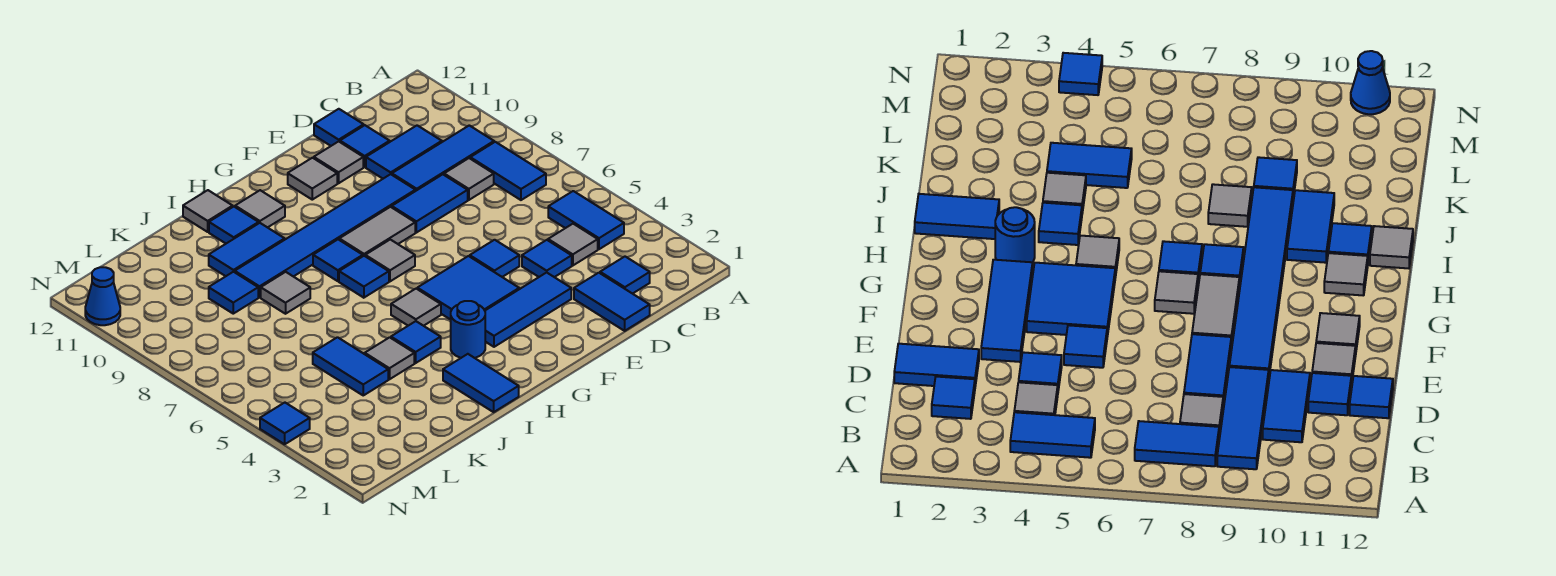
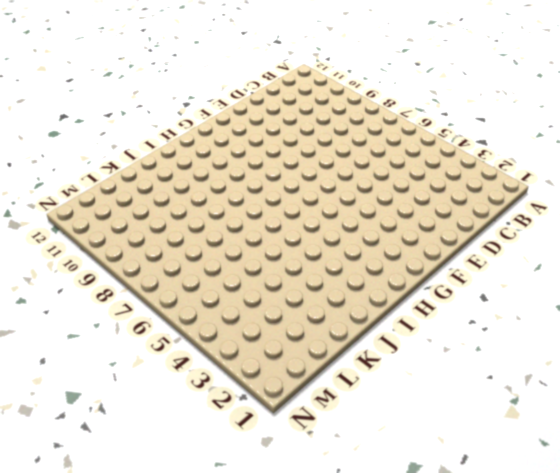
none -> blue 1x2 tile [548,191,624,249]
none -> blue 1x2 tile [470,142,546,200]
none -> blue 1x3 tile [392,125,494,191]
none -> blue 1x1 tile [600,257,650,294]

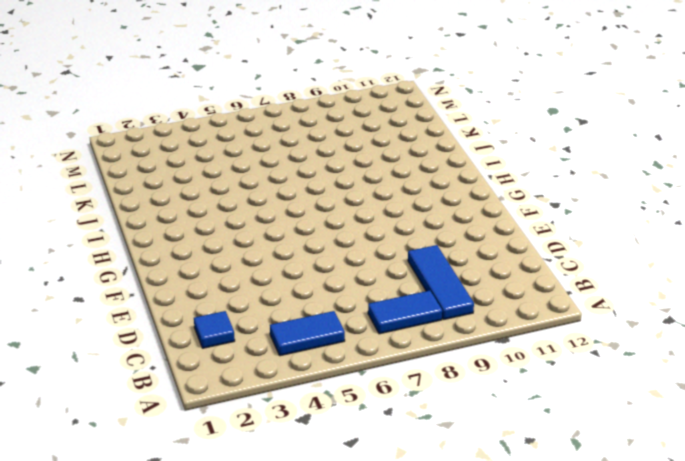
none -> grey 1x1 tile [548,224,598,266]
none -> grey 1x1 tile [444,158,494,200]
none -> blue 1x2 tile [366,125,442,179]
none -> blue 1x2 tile [574,273,650,331]

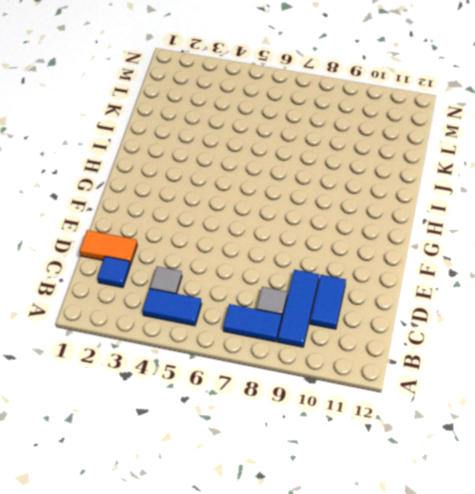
orange 1x2 tile [80,230,137,265] -> blue 1x2 tile [574,273,650,331]
none -> blue 1x1 tile [522,240,572,277]
none -> blue 1x2 tile [392,174,468,233]
none -> blue 1x1 tile [340,125,390,167]
none -> blue 1x1 tile [314,109,364,146]

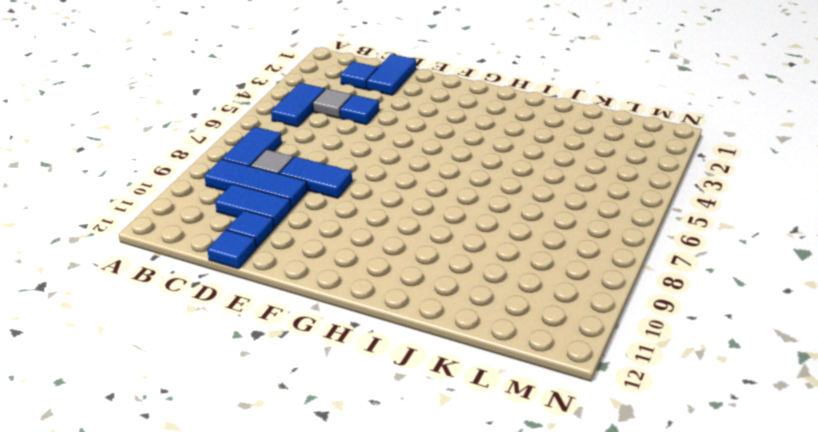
none -> blue 1x3 tile [485,272,571,347]
none -> blue 1x1 tile [470,240,519,277]
none -> blue 1x6 tile [235,174,415,297]
none -> grey 1x1 tile [314,141,363,183]

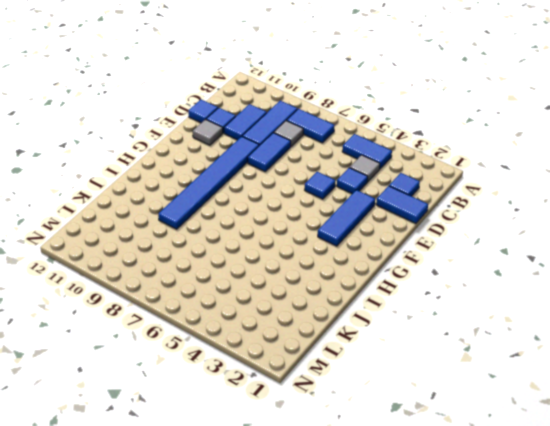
none -> blue 2x2 tile [417,256,519,320]
none -> grey 1x2 tile [339,207,415,256]
none -> grey 1x1 tile [288,158,337,200]
none -> grey 1x1 tile [365,240,415,281]

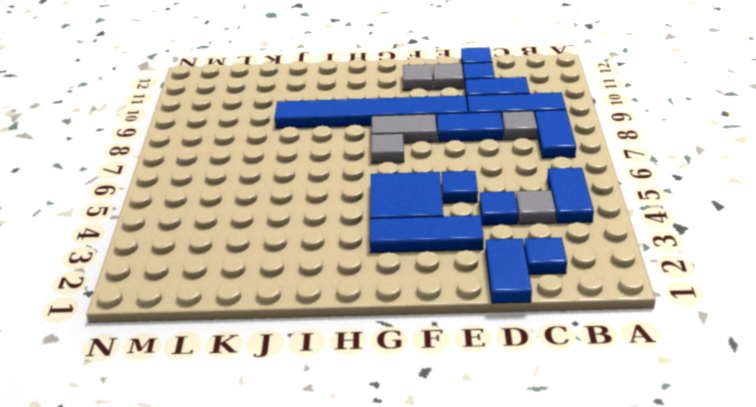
none -> blue 1x1 round brick [451,301,485,358]
none -> grey 1x1 tile [391,289,441,326]
none -> blue 1x1 tile [339,256,389,298]
none -> blue 1x1 tile [313,240,363,281]

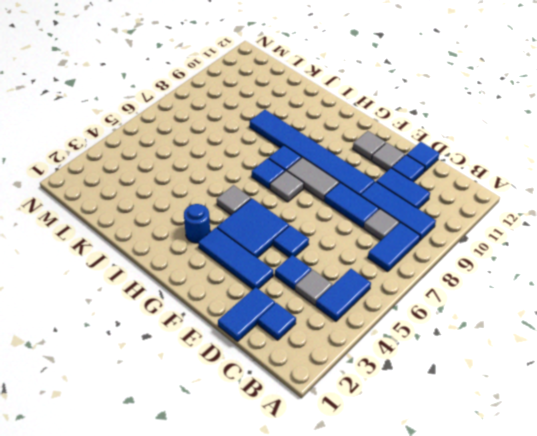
none -> grey 1x1 tile [235,190,285,228]
none -> blue 1x2 tile [443,354,519,412]
none -> blue 1x1 tile [391,321,441,363]
none -> blue 1x2 tile [209,223,285,276]

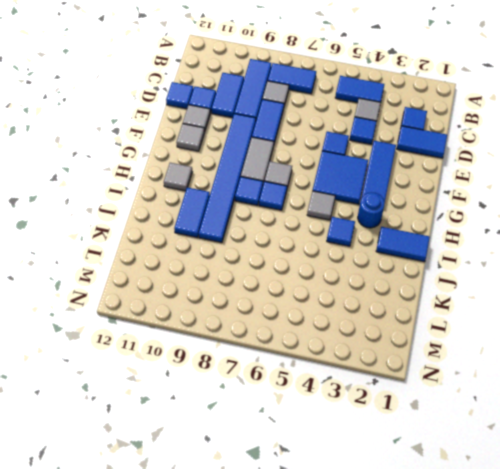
none -> blue 1x1 tile [209,207,259,243]
none -> grey 1x1 tile [183,190,233,232]
none -> grey 1x1 tile [365,337,414,379]
none -> grey 1x1 tile [261,272,310,314]

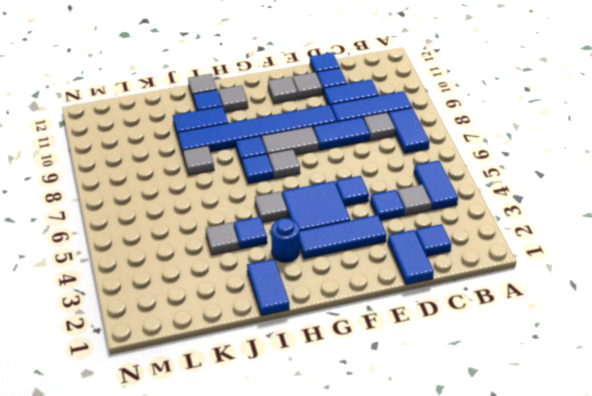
none -> blue 1x2 tile [313,337,388,395]
none -> blue 1x1 tile [209,272,258,314]
none -> blue 1x1 tile [260,403,310,444]
none -> blue 1x1 cone [85,267,120,325]

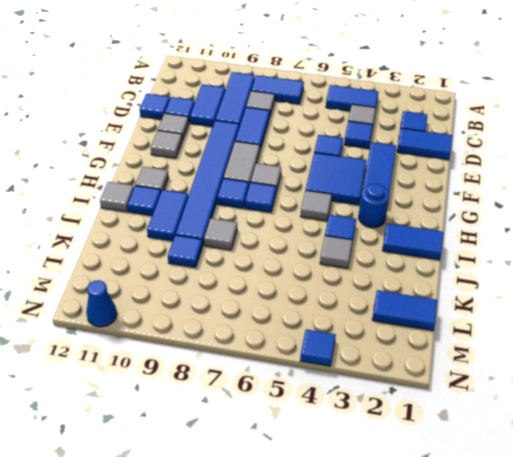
blue 1x2 tile [372,290,437,330] -> blue 1x2 tile moved to [313,337,388,395]

